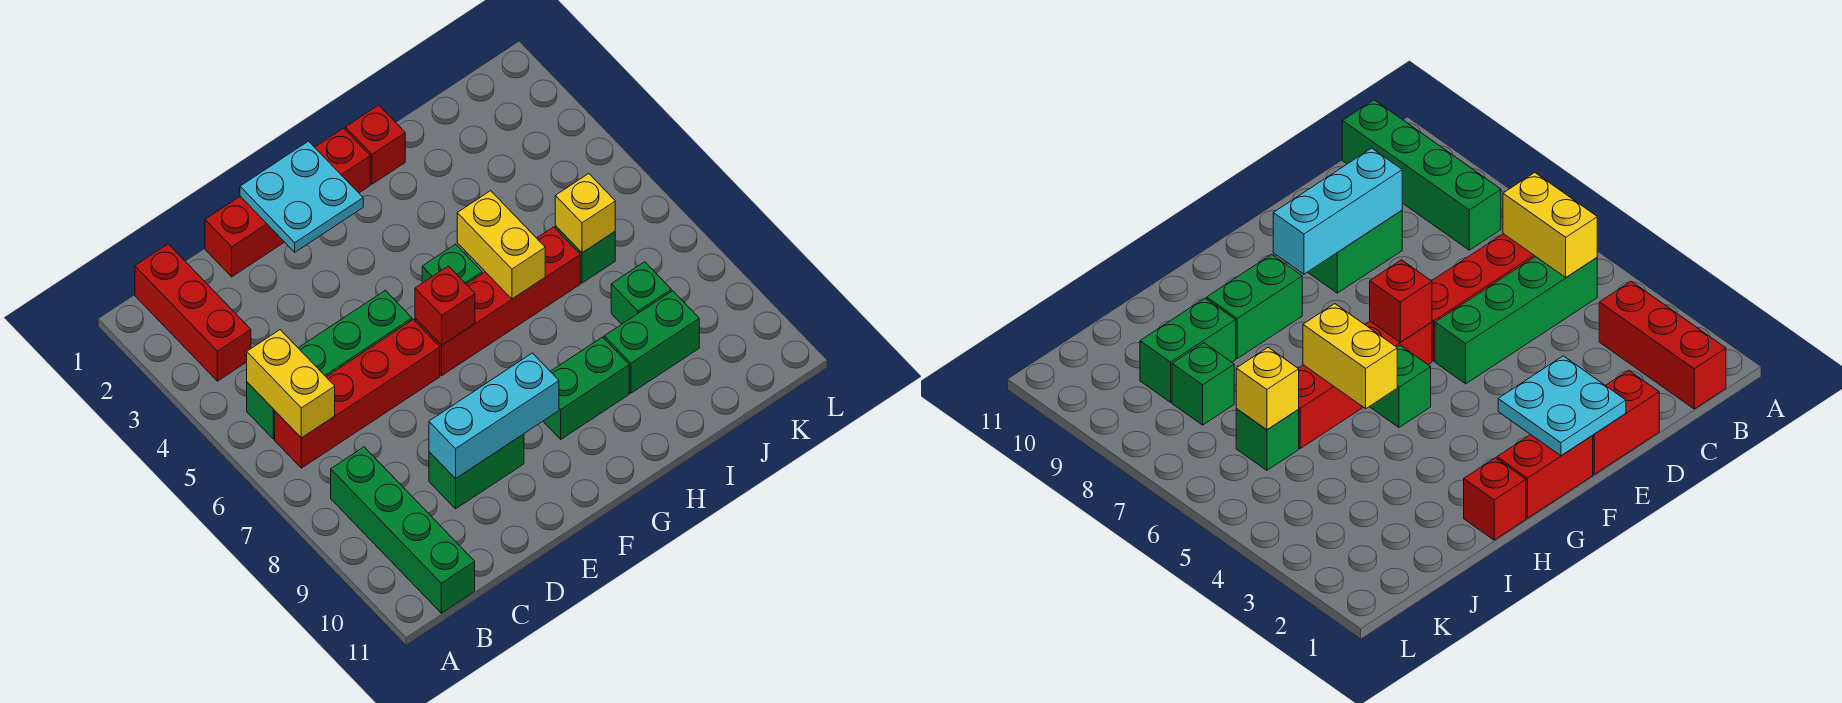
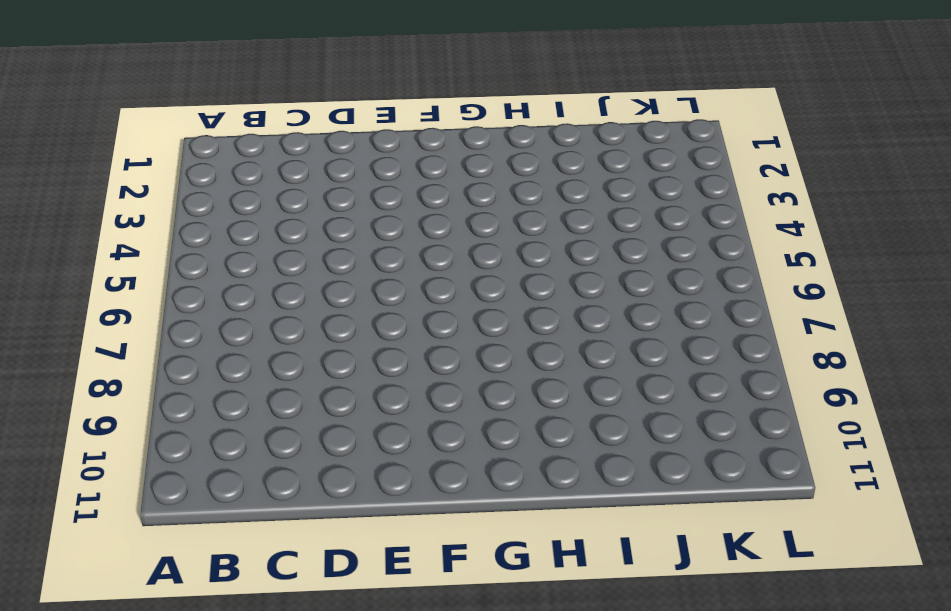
none -> red 1x3 brick [135,244,251,381]
none -> green 1x4 brick [247,290,412,439]
none -> red 1x4 brick [275,319,440,468]

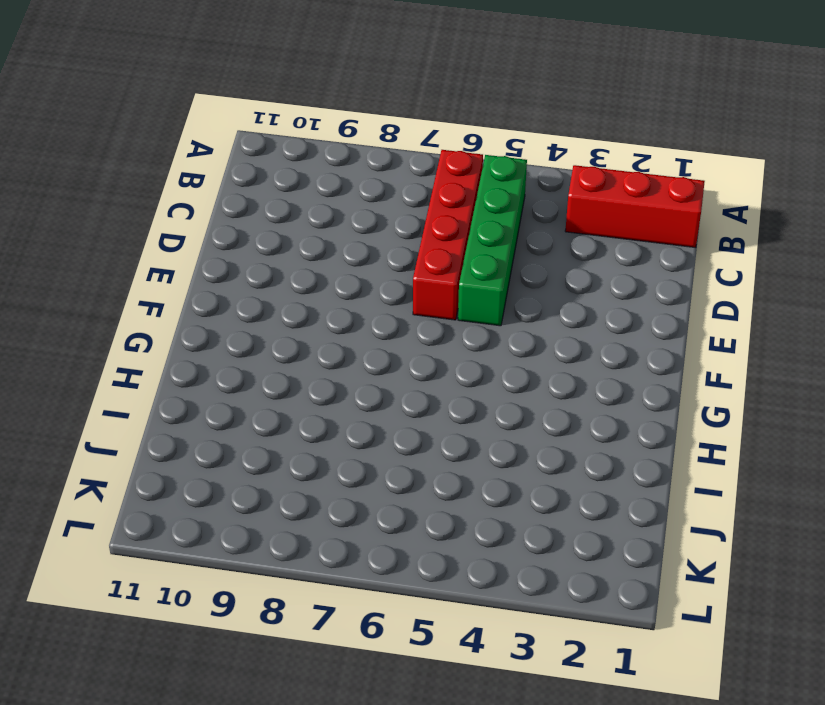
none -> green 1x4 brick [331,447,475,613]
none -> red 1x2 brick [205,196,284,277]
none -> green 1x2 brick [429,434,524,509]

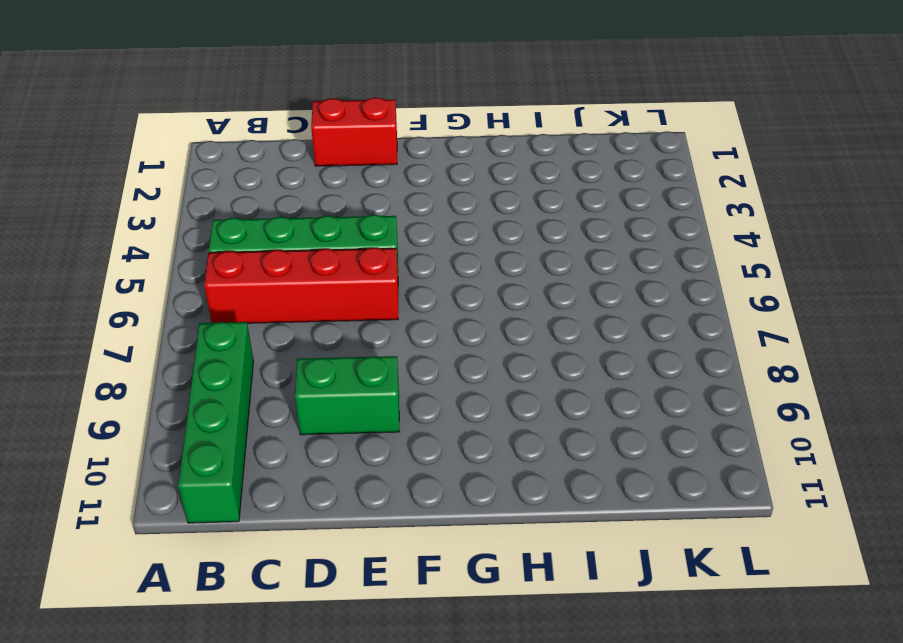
none -> red 1x3 brick [135,244,251,381]
none -> red 1x2 brick [315,128,370,193]
none -> red 1x4 brick [415,227,580,375]

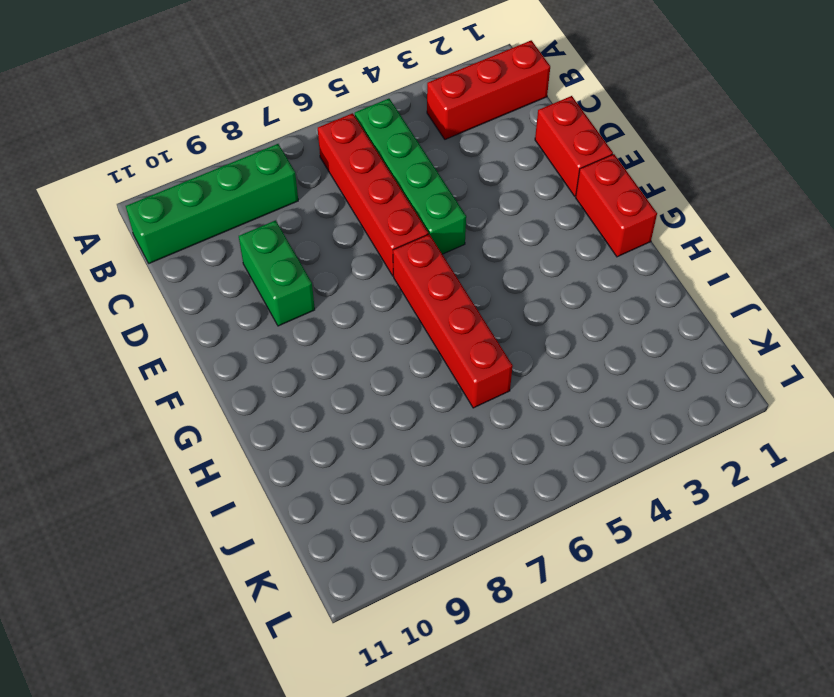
none -> green 1x1 brick [422,244,482,284]
none -> green 1x2 brick [543,337,629,439]
none -> red 1x1 brick [345,105,405,184]

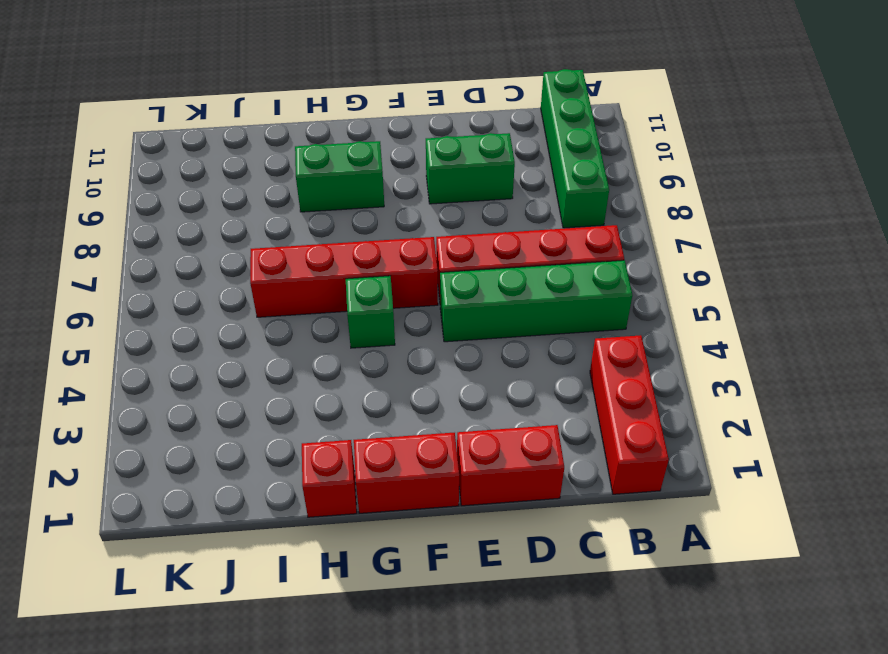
none -> green 1x2 brick [604,291,699,393]
none -> green 1x1 brick [555,226,615,283]
none -> green 1x1 brick [611,262,671,324]

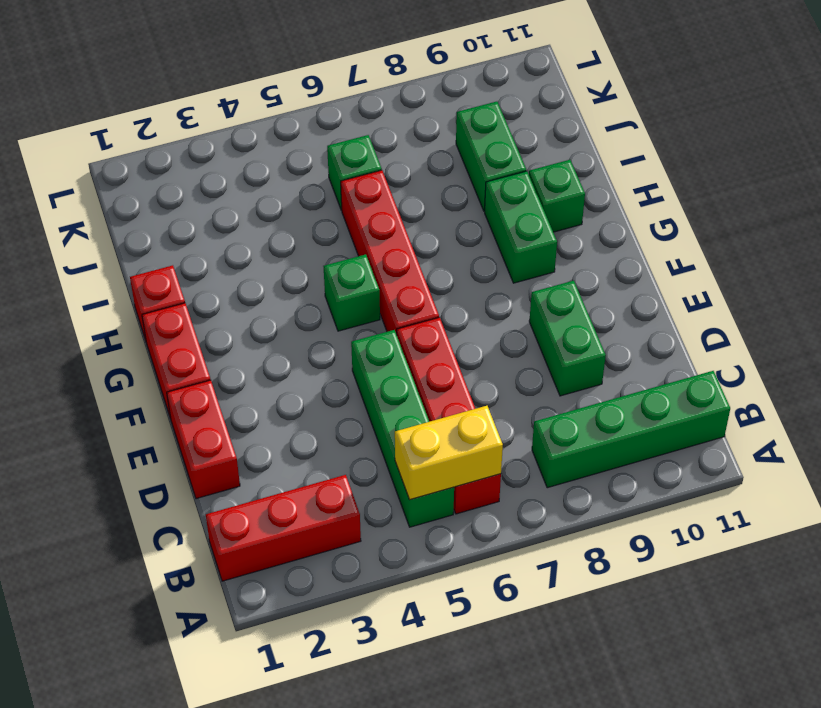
green 1x1 brick [529,160,585,232] -> green 1x1 brick moved to [611,262,671,324]
none -> cyan 1x3 brick [429,353,559,479]
none -> cyan 2x2 plate [240,141,363,252]
none -> red 1x1 brick [415,266,475,345]

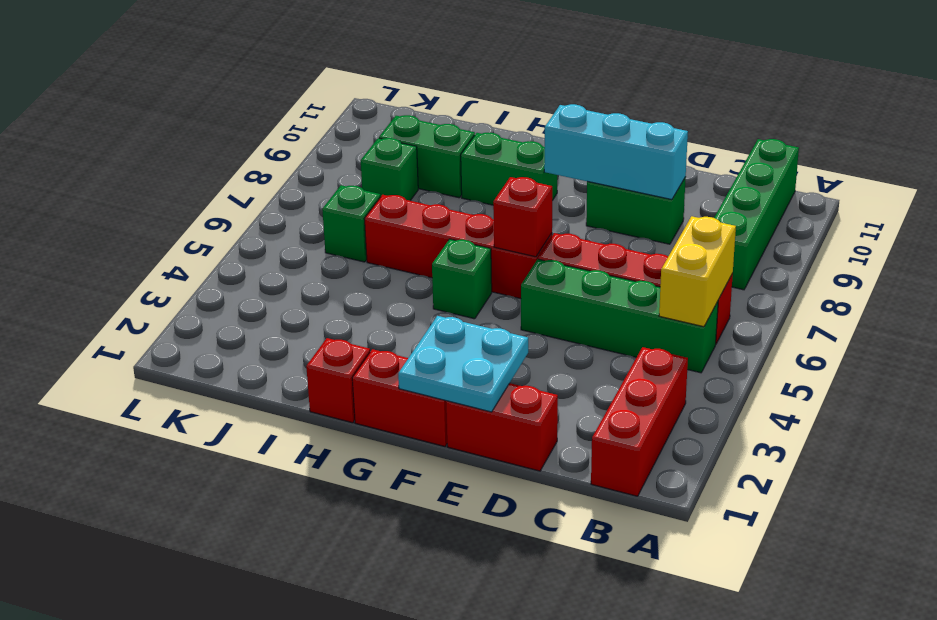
none -> yellow 1x2 brick [457,191,545,299]
none -> yellow 1x1 brick [555,174,615,253]

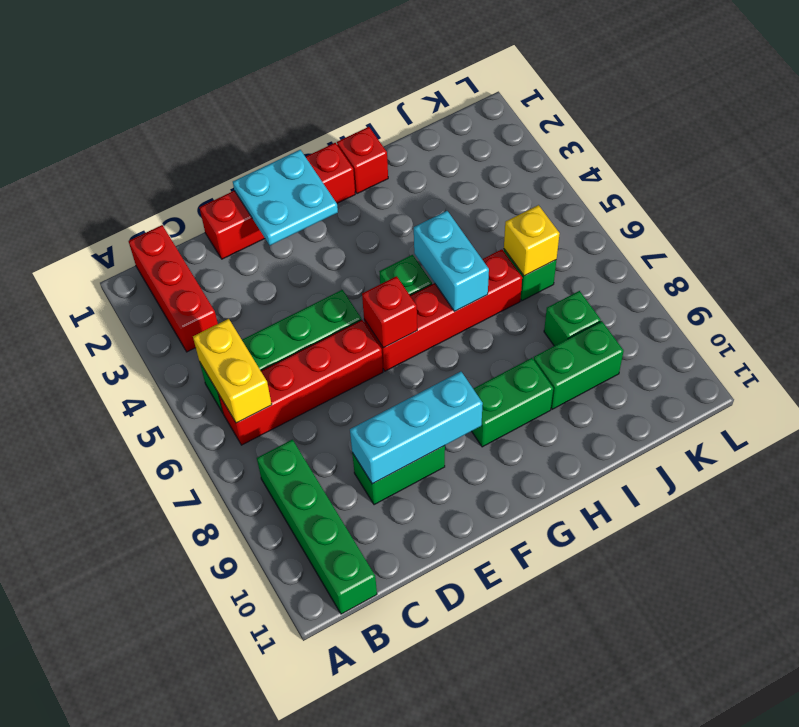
cyan 1x2 brick [414,211,489,312] -> yellow 1x2 brick [457,191,545,299]

